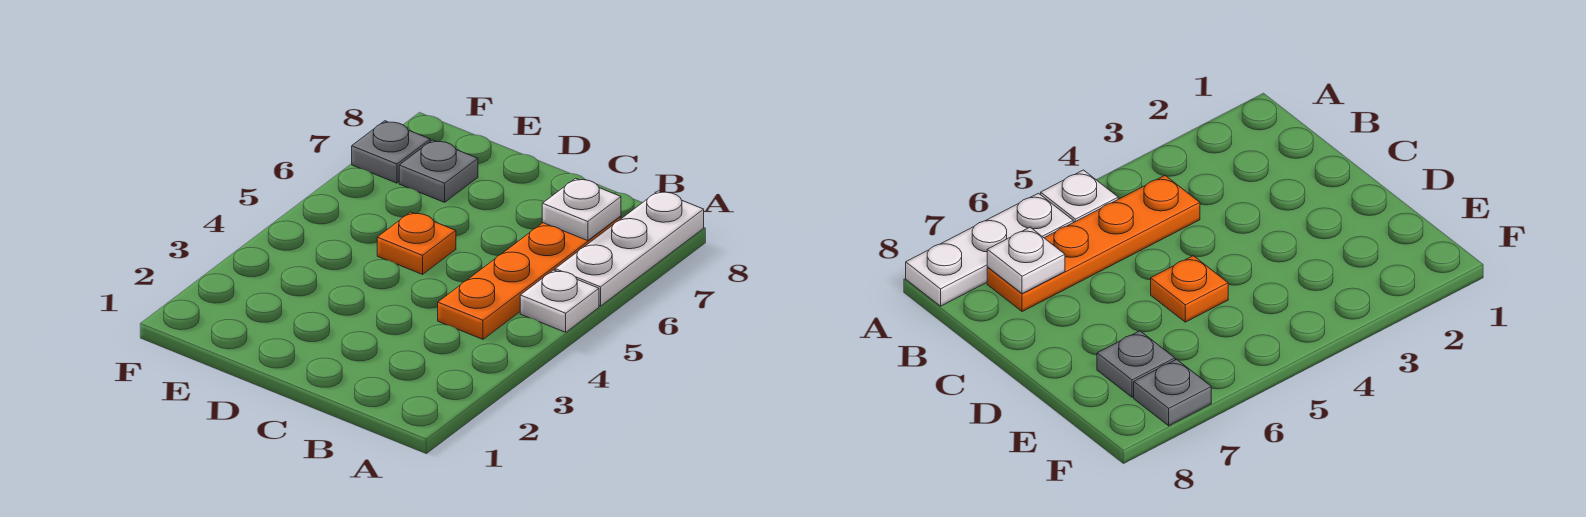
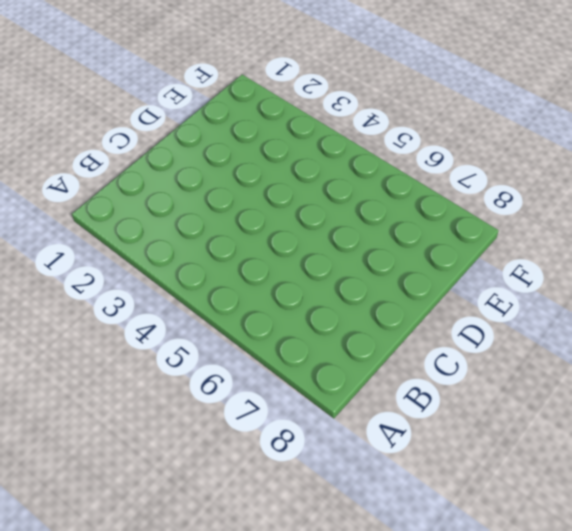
none -> white 1x1 plate [520,270,599,332]
none -> white 1x3 plate [555,191,704,306]

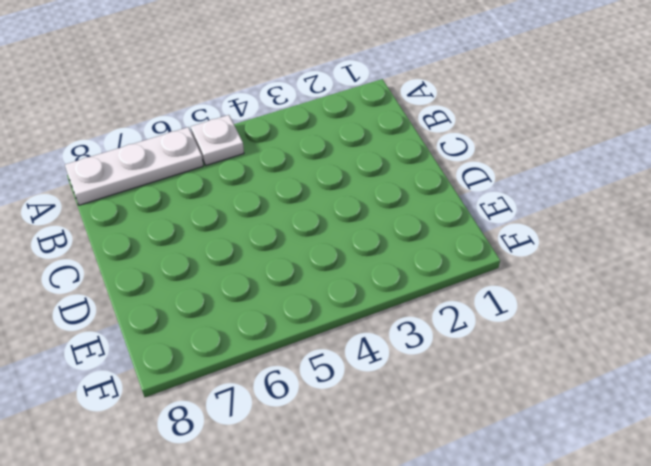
none -> orange 1x4 plate [438,216,621,339]
none -> orange 1x1 plate [377,212,456,274]

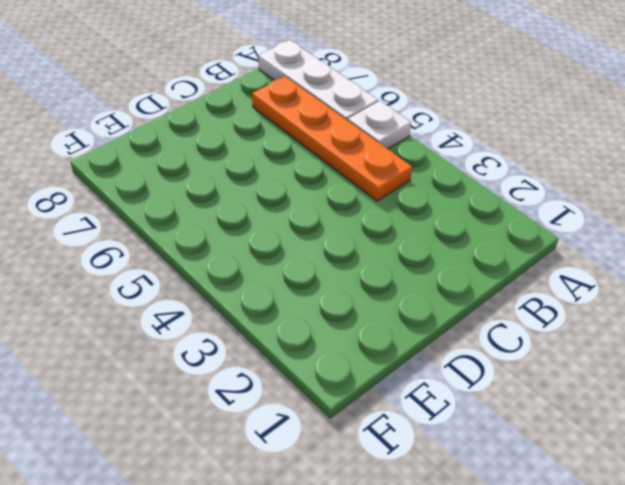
none -> orange 1x1 plate [377,212,456,274]
none -> grey 1x1 plate [399,140,478,202]

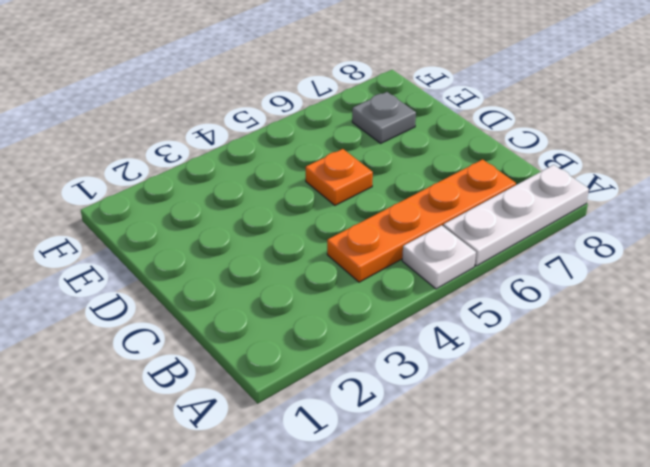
none -> grey 1x1 plate [352,121,430,183]
none -> white 1x1 plate [542,178,621,241]

